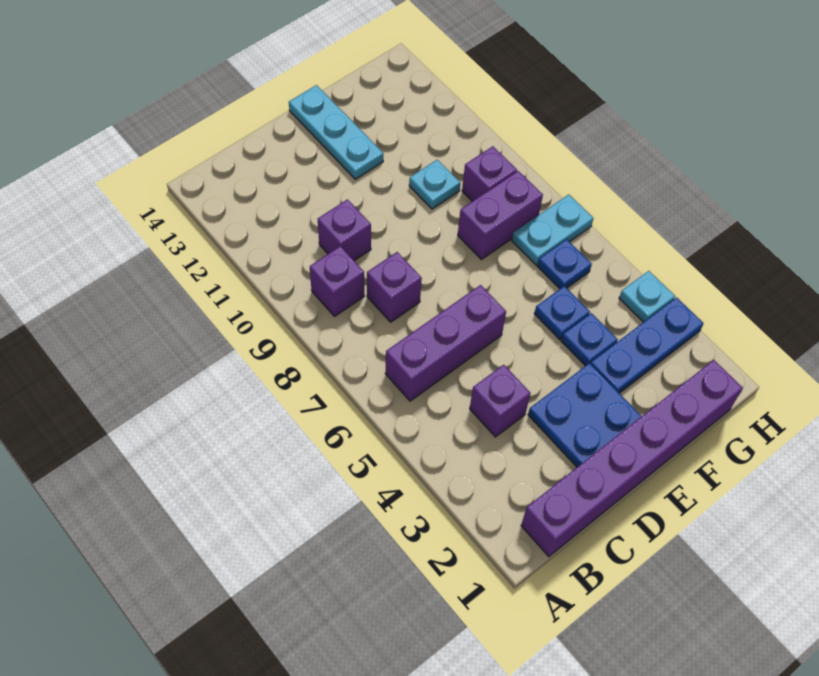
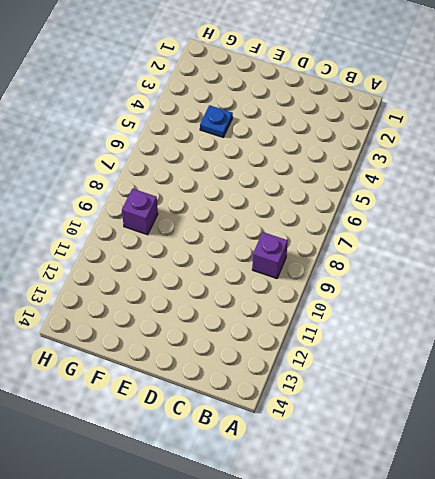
none -> purple 1x6 brick [521,360,743,557]
none -> purple 1x3 brick [385,285,506,401]
none -> purple 1x1 brick [470,365,531,437]

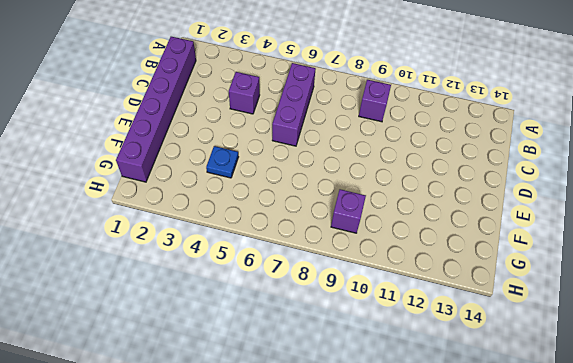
none -> purple 1x1 brick [367,252,422,322]
none -> purple 1x1 brick [318,200,371,261]
none -> blue 2x2 plate [528,363,642,467]

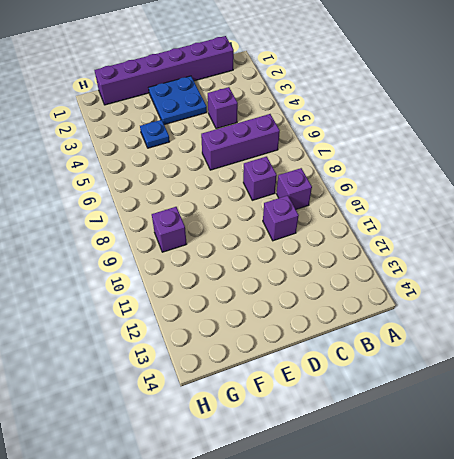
none -> cyan 1x3 plate [289,85,383,179]
none -> blue 1x3 plate [590,298,703,393]
none -> blue 1x1 plate [534,286,590,340]

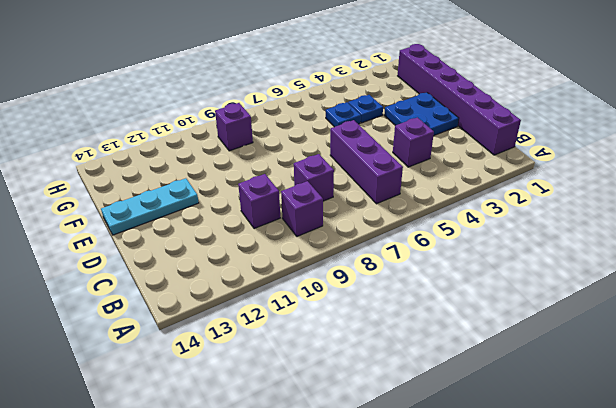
none -> blue 1x3 plate [590,298,703,393]
none -> purple 1x2 brick [458,171,543,259]
none -> cyan 1x1 plate [409,160,460,209]

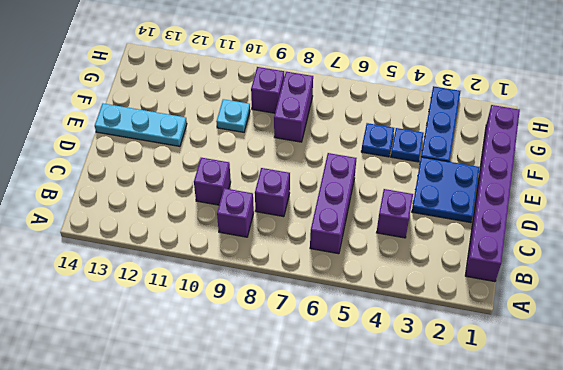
none -> blue 1x1 plate [537,239,592,289]
none -> cyan 1x2 plate [512,195,593,265]
none -> cyan 1x1 plate [619,271,675,322]

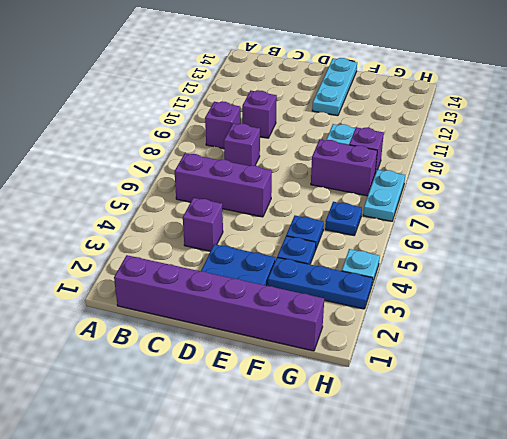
cyan 1x2 plate [363,170,405,221] -> cyan 1x2 plate turned to [512,195,593,265]

